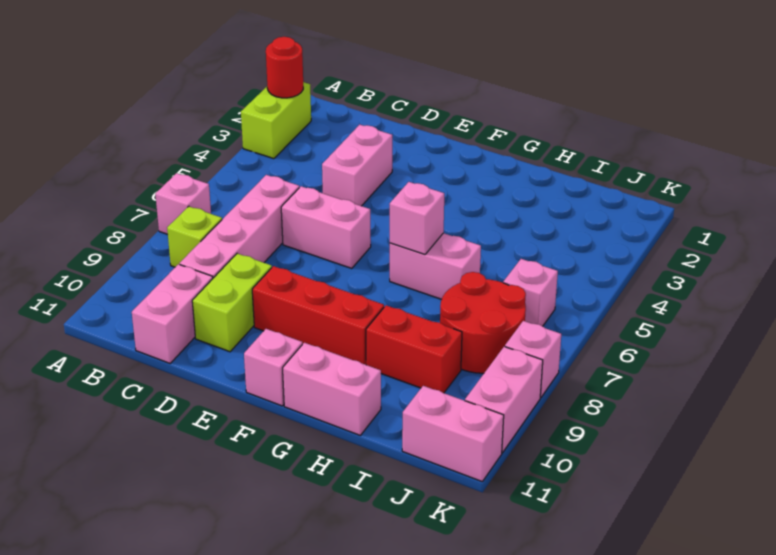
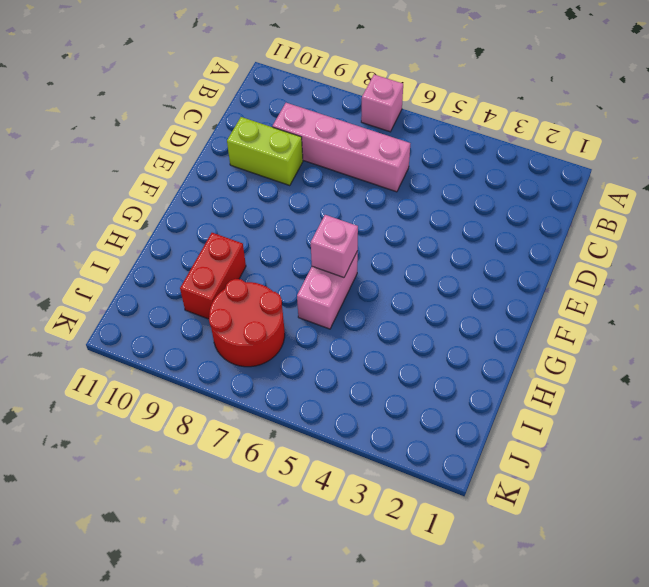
none -> lime 1x2 brick [241,82,311,159]
none -> lime 1x1 brick [167,206,222,267]
none -> pink 1x2 brick [132,264,213,363]

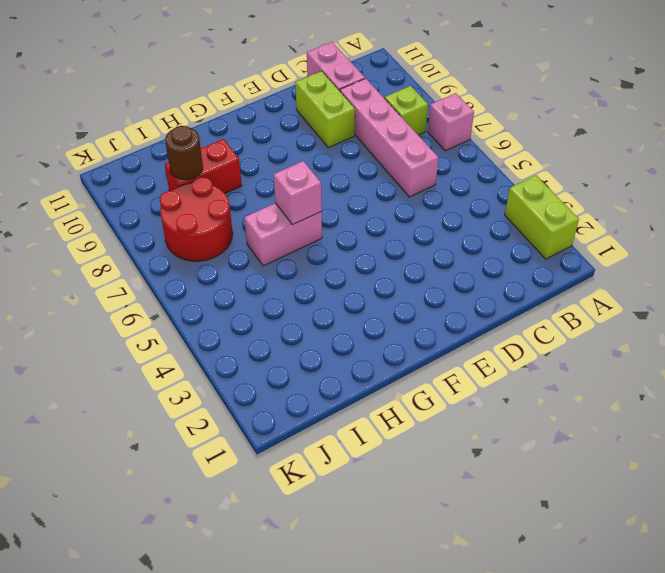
brown 1x1 round brick [165,126,203,180] -> none
none -> pink 1x2 brick [322,125,392,206]
none -> pink 1x2 brick [281,186,371,268]
none -> red 1x3 brick [252,266,384,365]

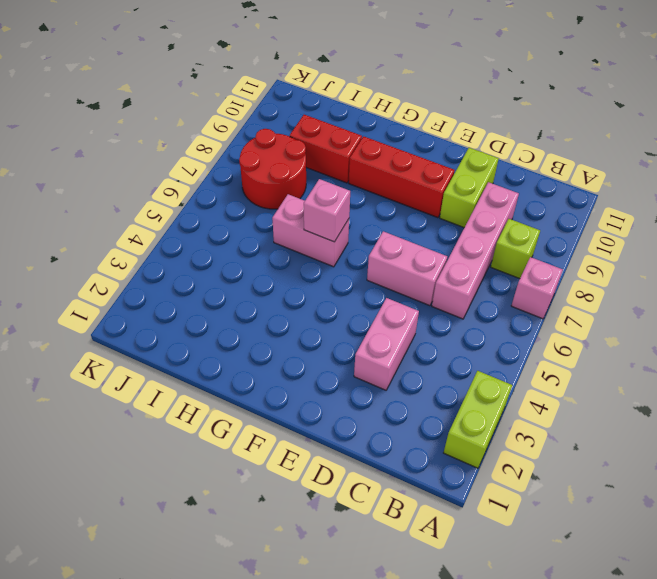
none -> pink 1x2 brick [132,264,213,363]
none -> pink 1x1 brick [244,329,302,406]
none -> pink 1x2 brick [283,343,381,435]

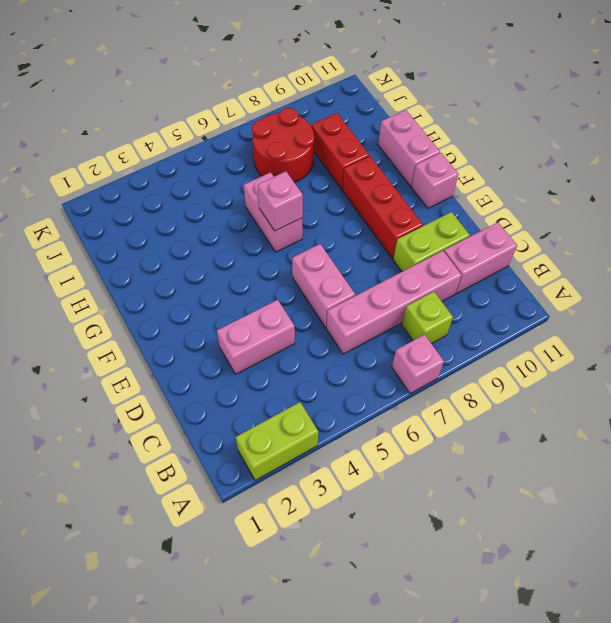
none -> pink 1x1 brick [503,259,558,326]
none -> pink 1x2 brick [402,386,504,481]
none -> pink 1x1 brick [505,321,561,398]

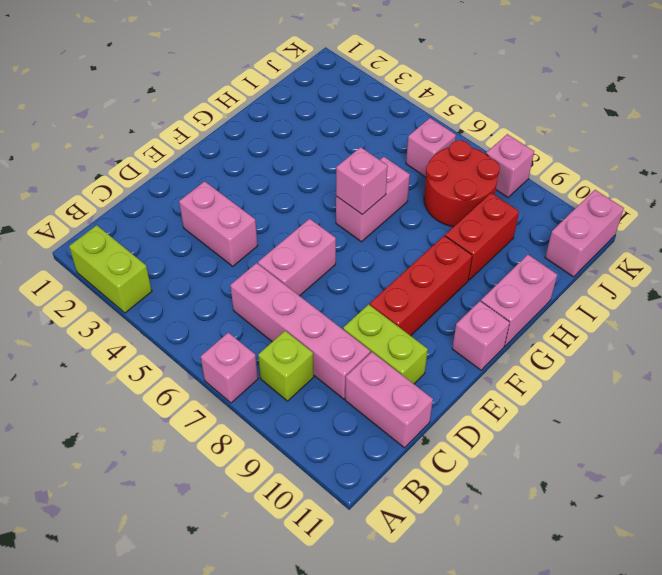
none -> pink 1x2 brick [465,347,543,453]
none -> red 1x1 round brick [266,37,303,98]

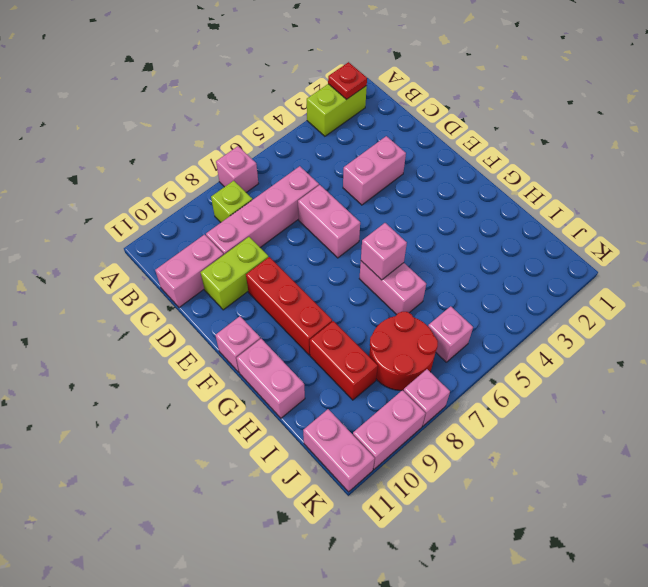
red 1x1 plate [328,62,367,100] -> red 1x1 round brick [266,37,303,98]

